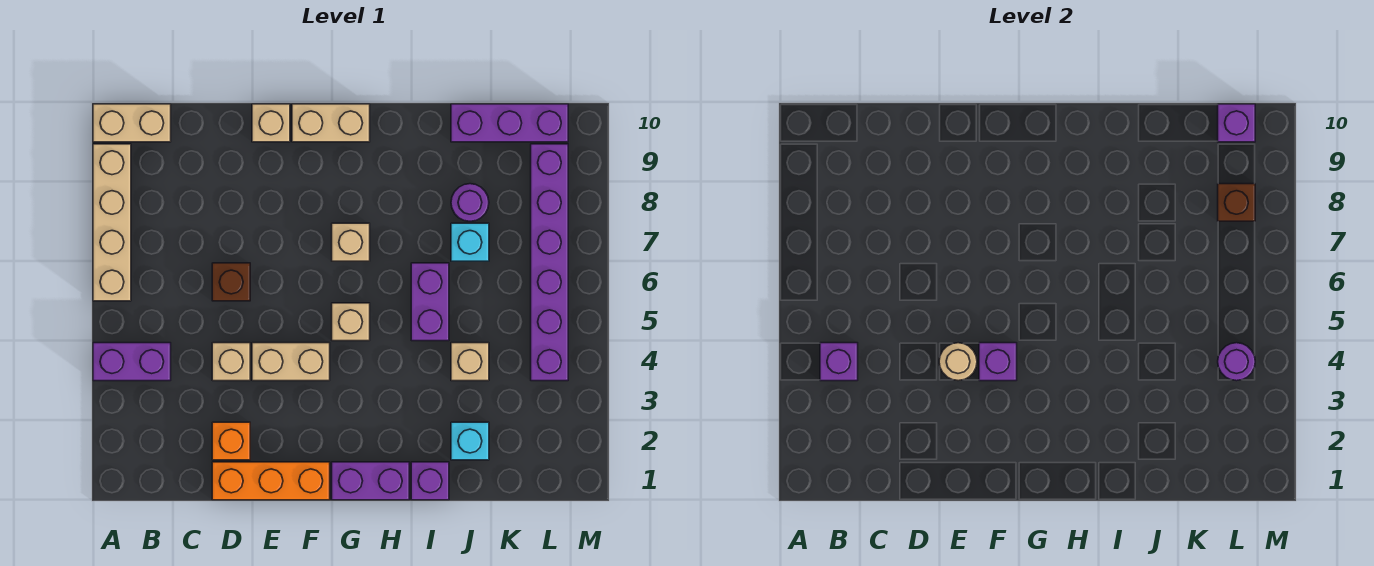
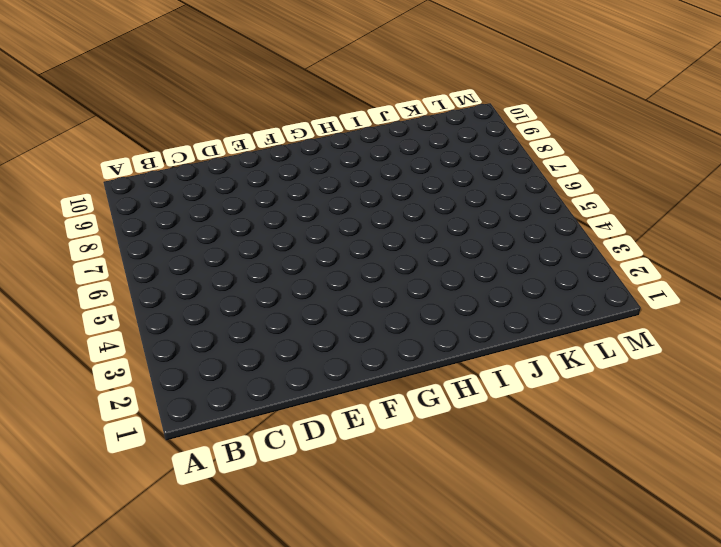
none -> purple 1x2 brick [93,343,171,381]
none -> tan 1x4 brick [93,144,131,301]
none -> tan 1x2 brick [93,104,171,142]

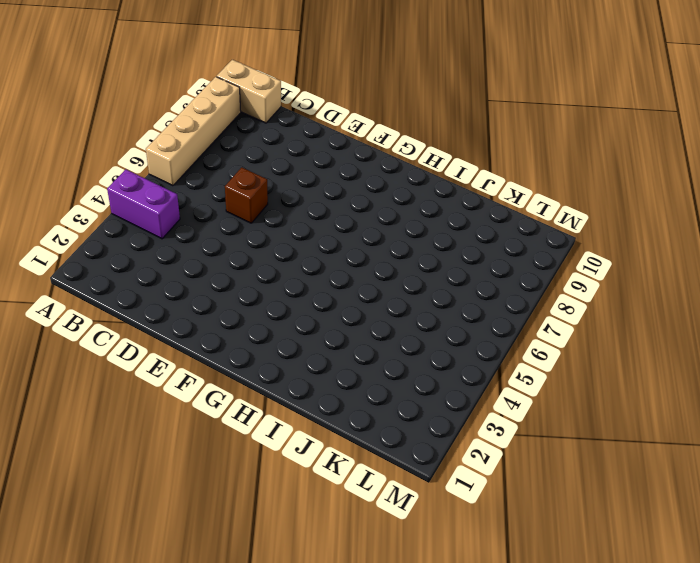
none -> orange 1x3 brick [212,462,330,500]
none -> orange 1x1 brick [212,422,250,460]
none -> tan 1x1 brick [212,343,250,381]

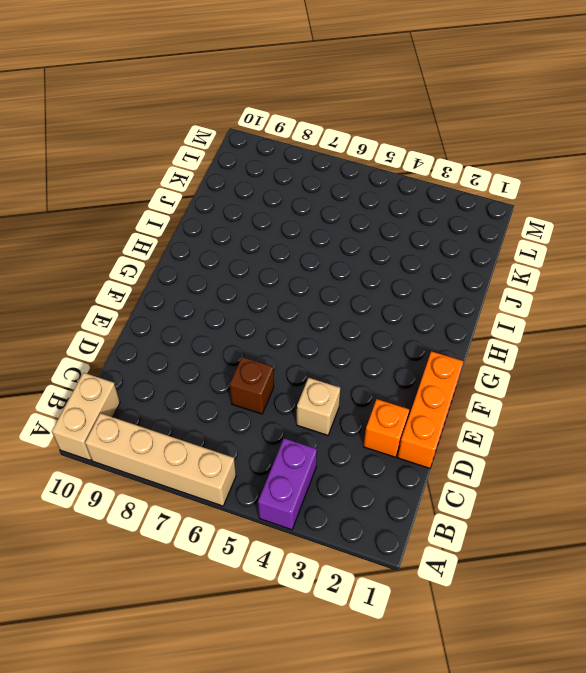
none -> tan 1x2 brick [252,343,330,381]
none -> tan 1x1 brick [252,104,290,142]
none -> tan 1x2 brick [292,104,370,142]

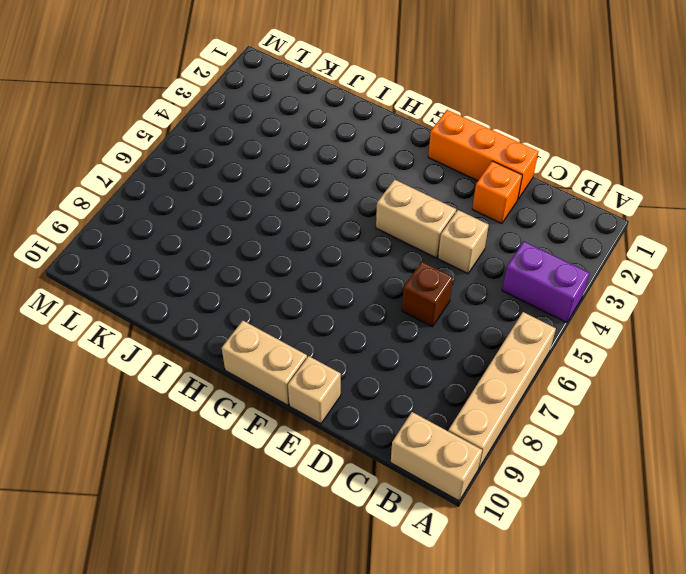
none -> purple 1x2 brick [332,462,409,500]
none -> tan 1x1 brick [332,303,370,341]
none -> tan 1x1 brick [332,223,370,261]

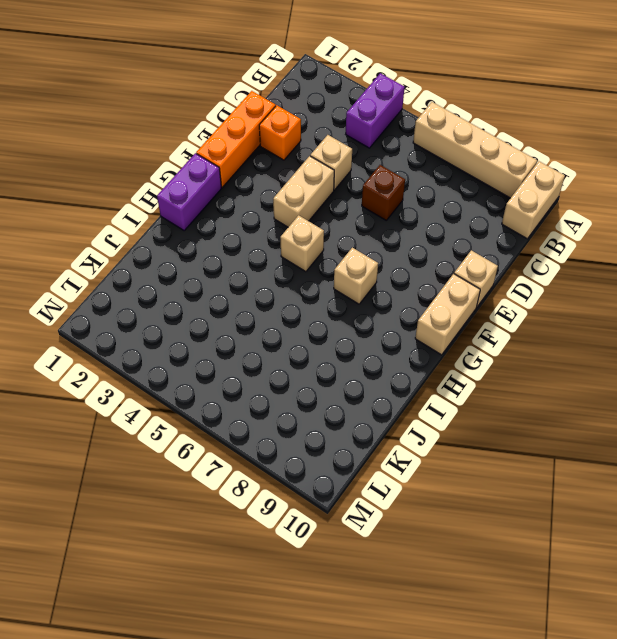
none -> purple 1x1 brick [411,462,449,500]
none -> purple 1x2 brick [411,263,449,341]
none -> cyan 1x1 brick [451,422,489,460]

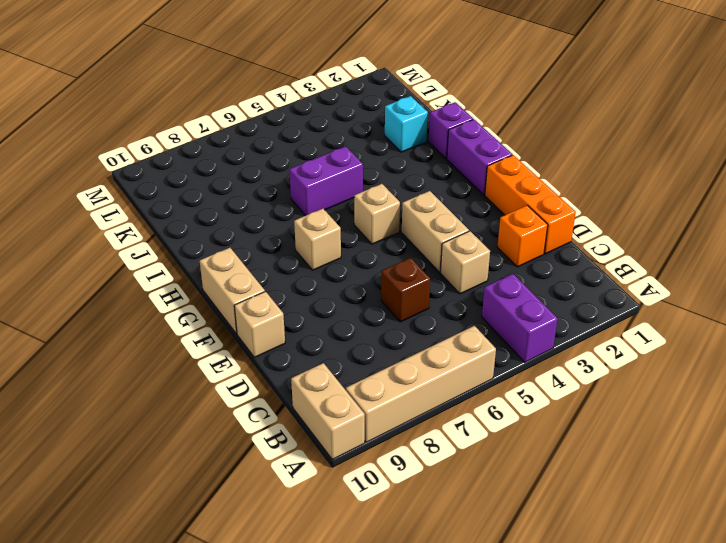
none -> tan 1x1 brick [451,343,489,381]
none -> cyan 1x1 brick [451,223,489,261]
none -> purple 1x1 round brick [451,184,489,221]

